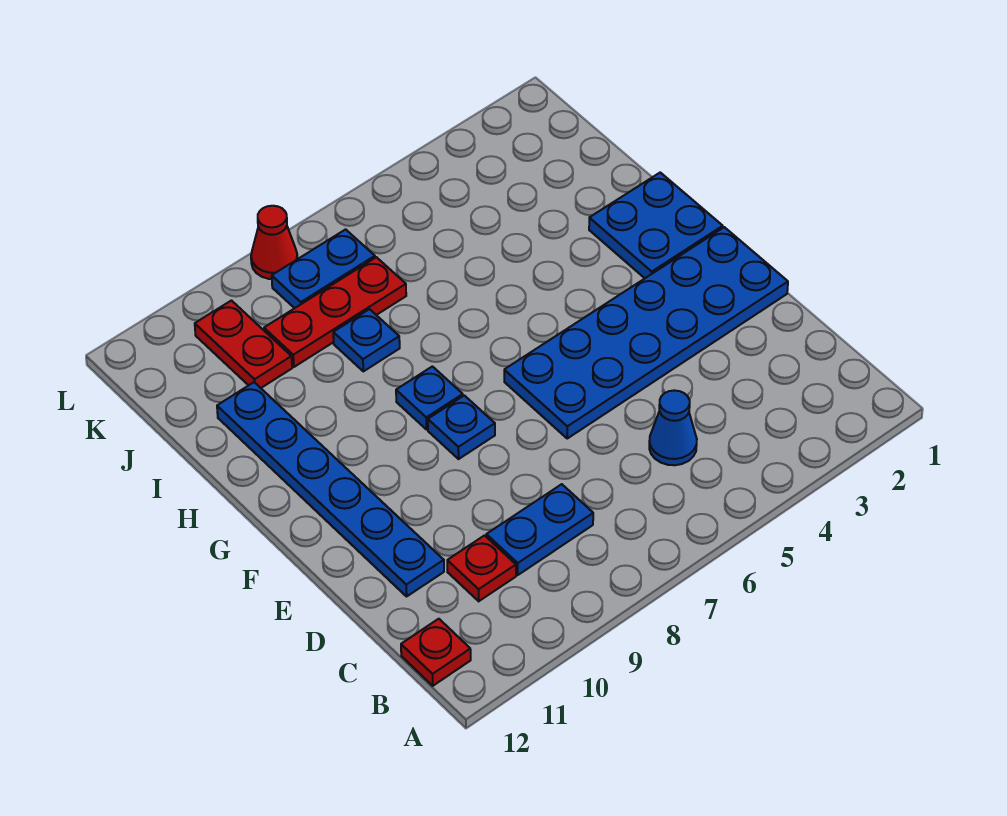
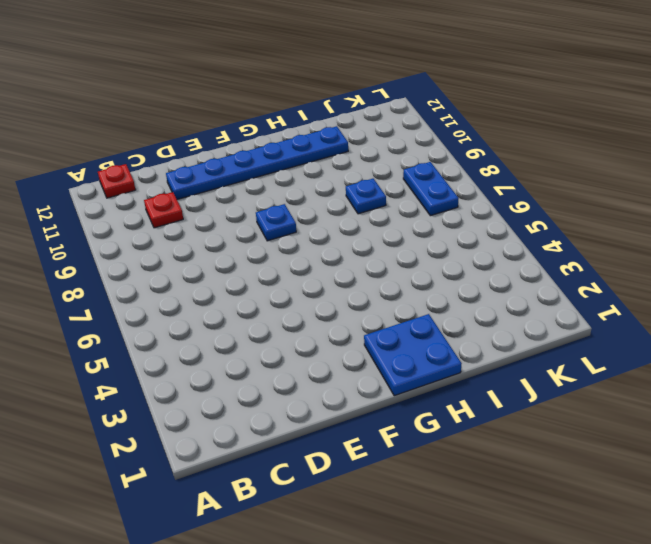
none -> blue 1x1 cone [649,390,697,465]
none -> blue 1x2 plate [486,484,593,575]
none -> blue 2x6 plate [504,227,788,438]

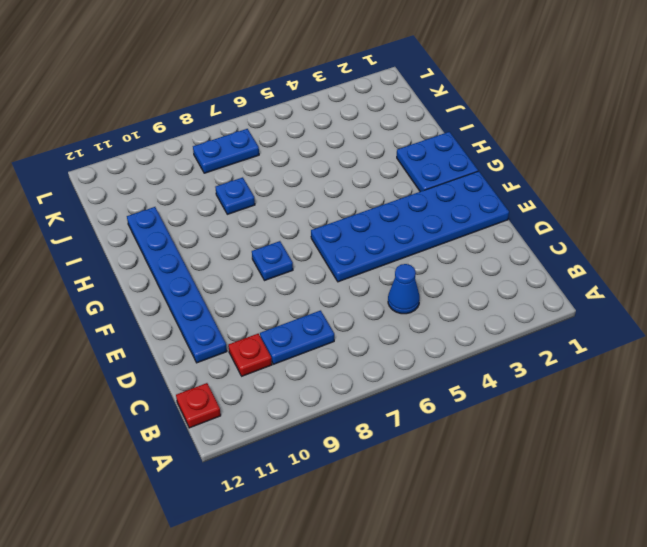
none -> blue 1x1 plate [396,366,463,429]
none -> red 1x3 plate [264,257,406,367]
none -> red 1x2 plate [195,301,292,388]

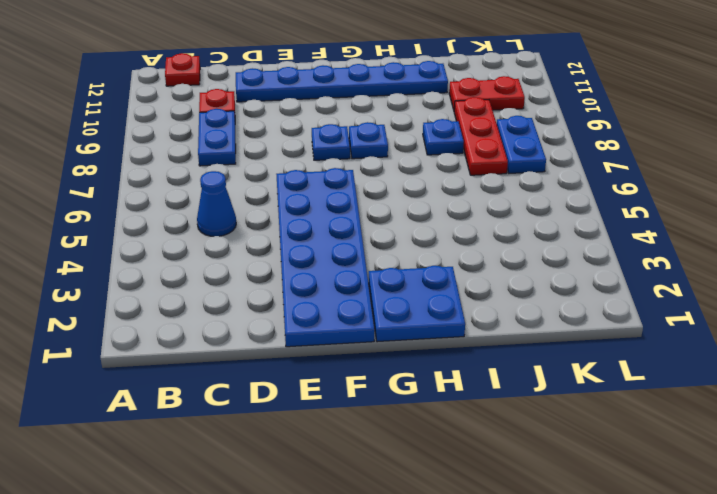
none -> red 1x1 cone [251,206,297,279]

